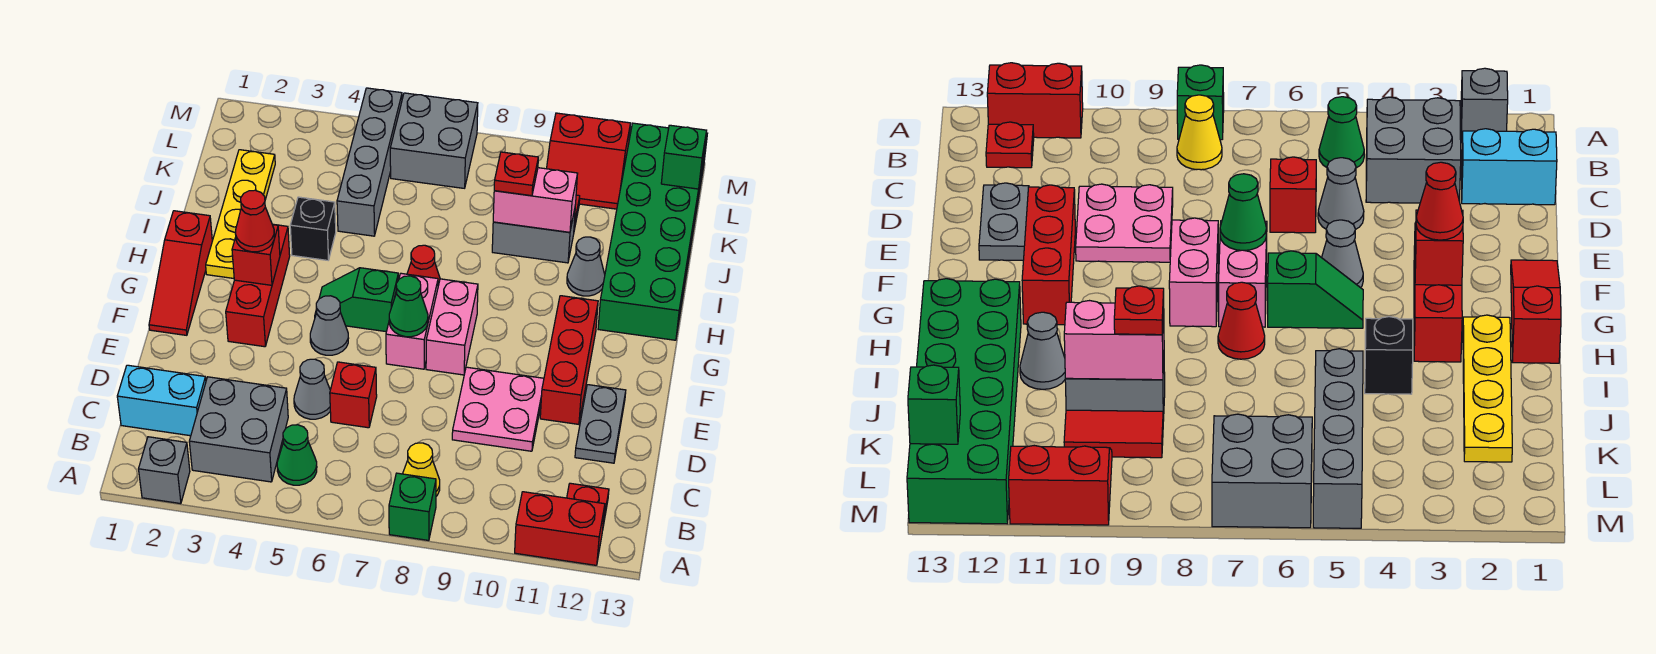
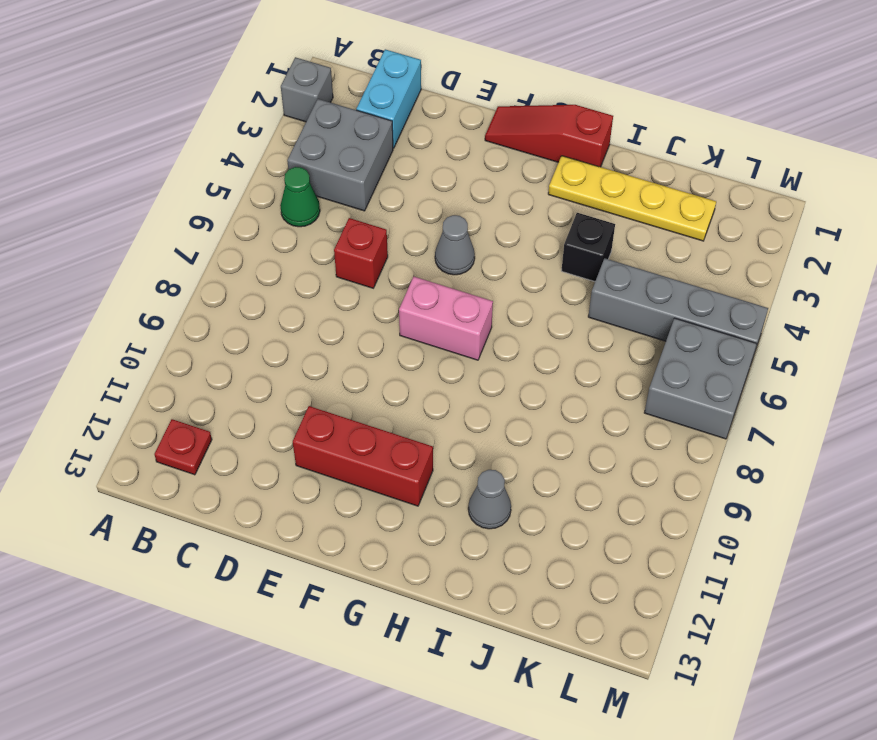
none -> green 1x1 brick [389,473,436,540]
none -> red 1x2 brick [515,492,605,565]
none -> yellow 1x1 cone [403,443,440,496]
none -> grey 1x1 cone [294,359,330,419]

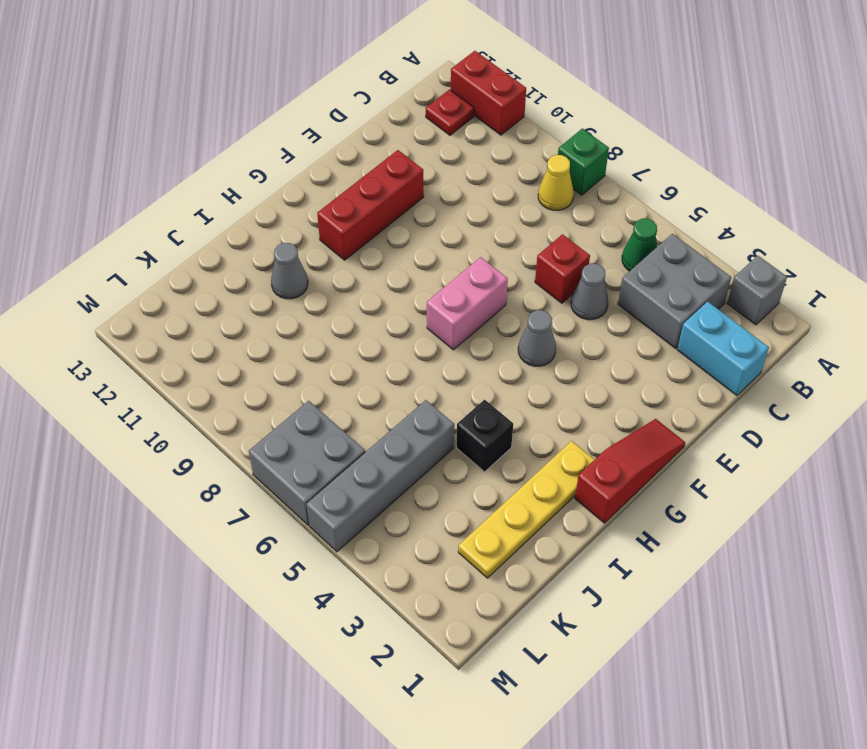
none -> pink 2x2 plate [452,367,544,451]
none -> grey 1x2 plate [575,385,626,463]
none -> red 1x3 brick [226,224,290,347]
none -> pink 1x2 brick [426,279,478,375]

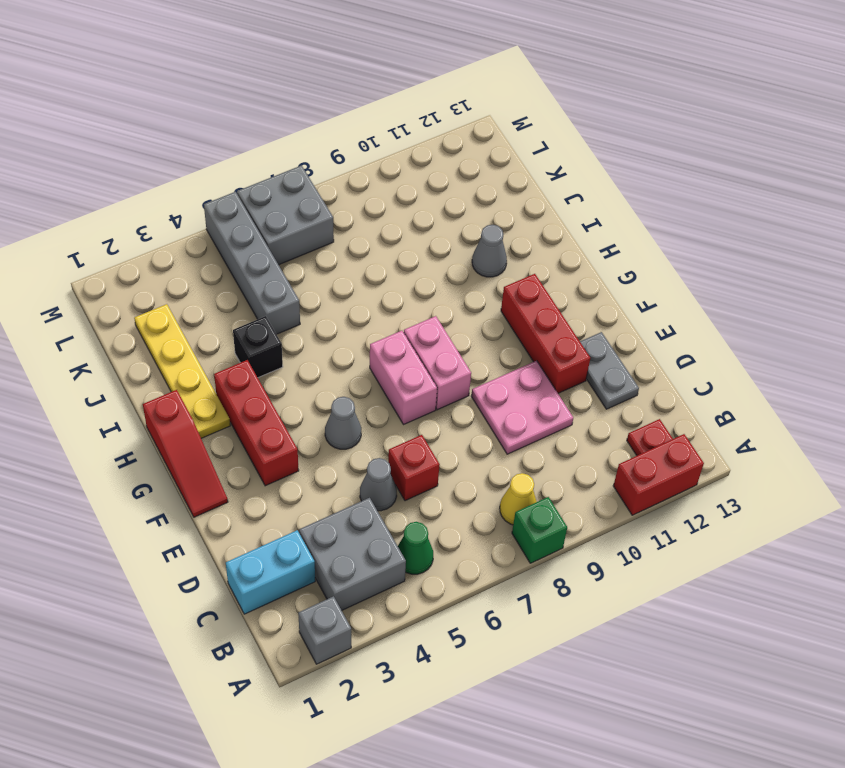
none -> green 1x2 slope [315,268,398,332]
none -> red 1x1 cone [407,245,440,286]
none -> green 2x6 brick [598,123,708,340]
none -> grey 1x2 brick [492,210,575,263]

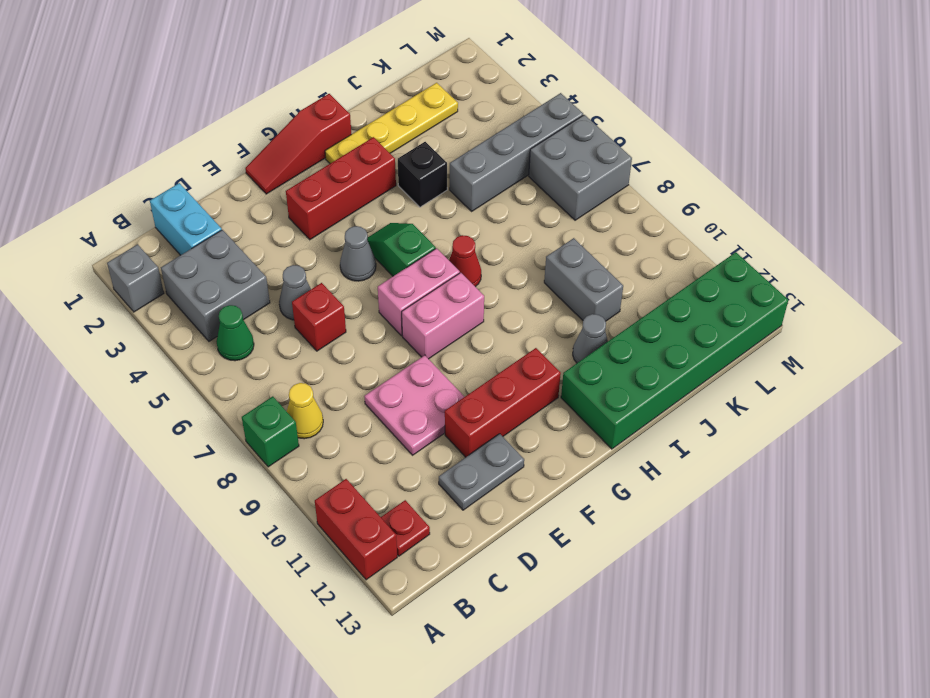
none -> red 1x2 tile [1064,410,1163,458]
none -> red 2x2 slope [547,113,630,209]
none -> green 1x1 cone [389,276,428,337]
none -> red 1x1 brick [232,225,280,285]

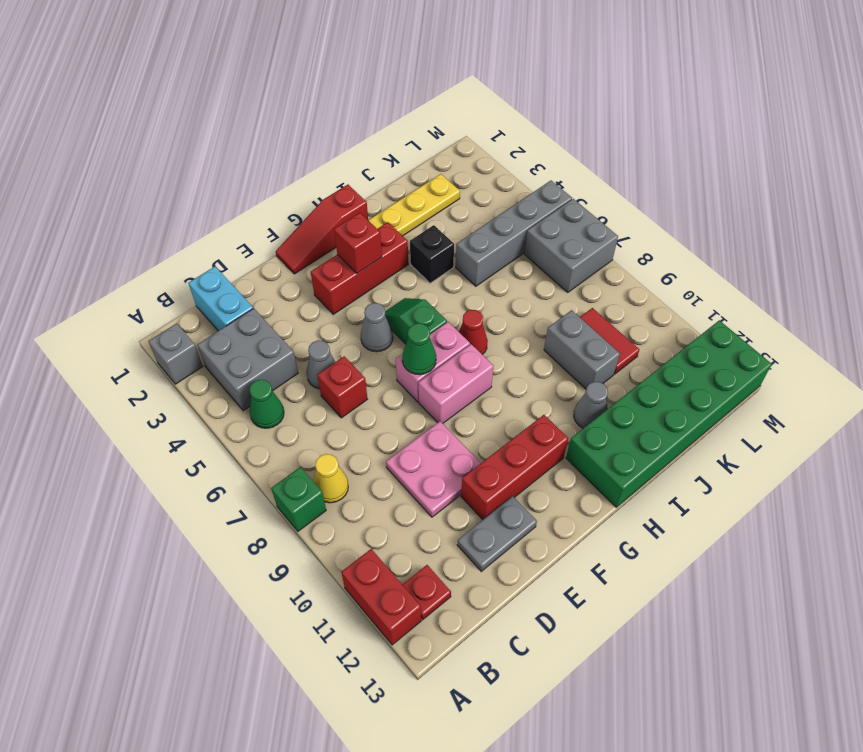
none -> red 2x2 slope [547,113,630,209]
none -> pink 1x2 brick [493,168,578,232]
none -> green 1x1 brick [661,125,707,189]
none -> red 1x1 cone [235,190,274,252]

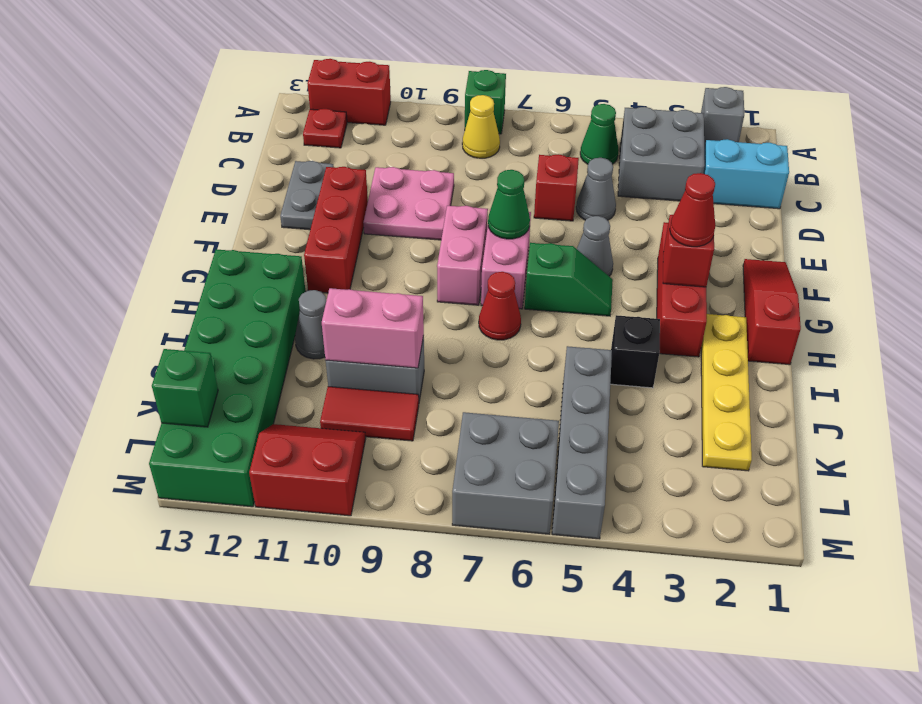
none -> red 1x1 plate [494,152,538,196]

